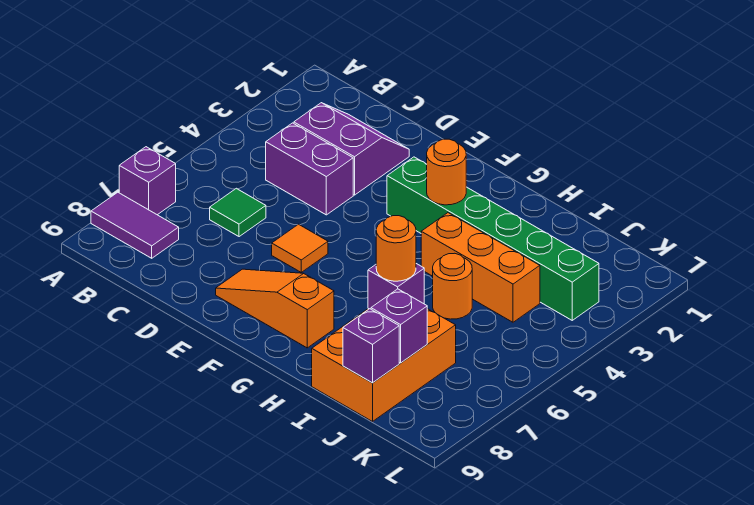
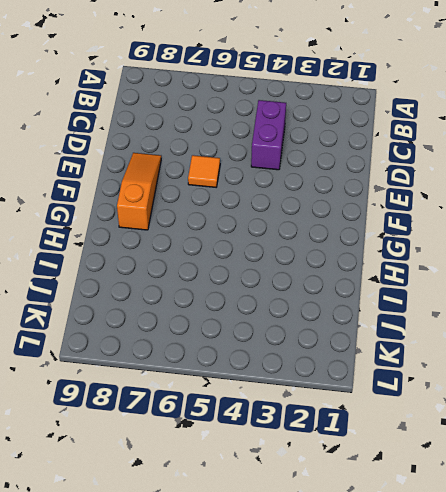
none -> purple 1x1 brick [119,147,176,215]
none -> purple 1x2 tile [91,192,179,258]
none -> purple 2x2 slope [294,103,409,195]

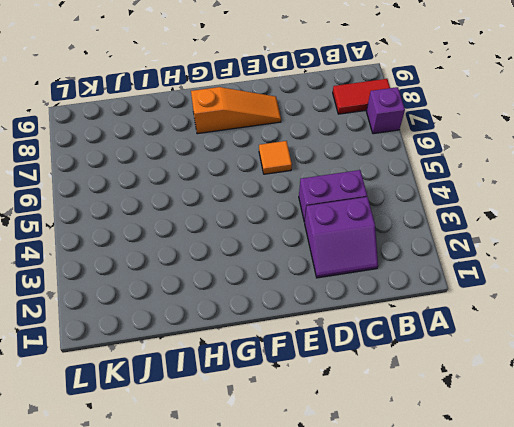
red 1x2 tile [333,79,390,114] -> purple 1x2 tile [91,192,179,258]
none -> green 1x1 tile [210,188,266,237]
none -> green 1x6 brick [387,157,599,320]
none -> orange 1x3 brick [421,213,540,322]

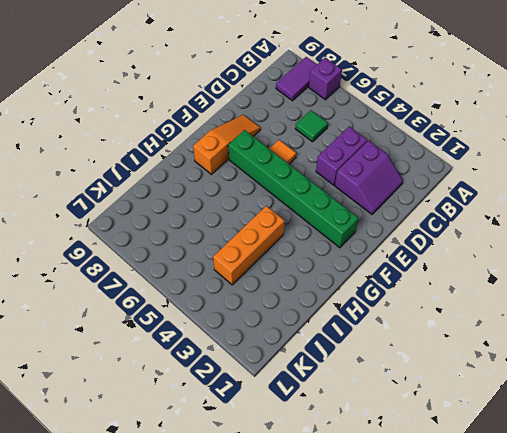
green 1x6 brick [228,130,358,248] -> green 1x6 brick turned to [387,157,599,320]
none -> orange 1x1 round brick [433,253,472,319]
none -> orange 2x3 brick [312,309,456,422]
none -> orange 1x1 round brick [427,139,466,205]

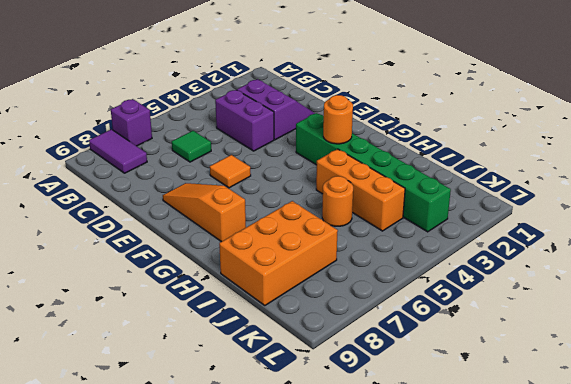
none -> purple 1x1 brick [368,264,424,309]
none -> purple 1x1 brick [371,289,427,363]
none -> purple 1x1 brick [343,309,399,383]

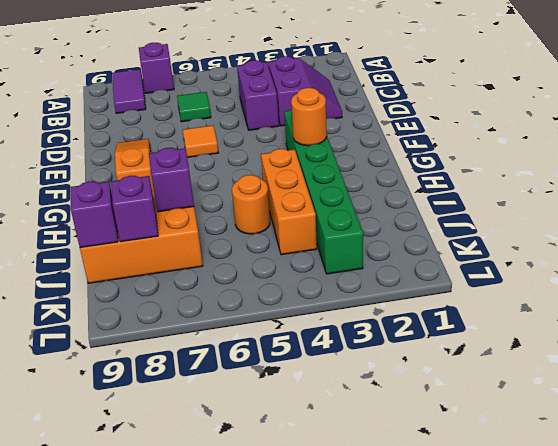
none -> orange 1x1 round brick [376,216,416,281]

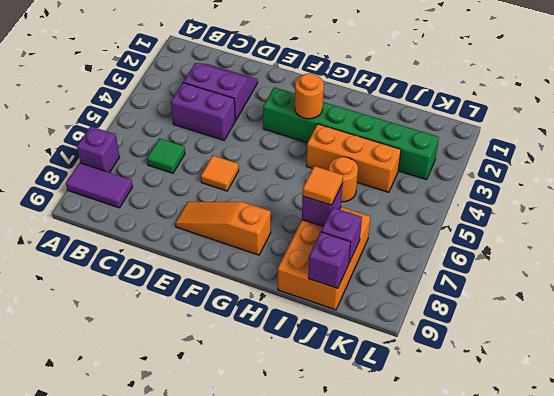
orange 1x1 tile [303,166,343,205] -> orange 1x1 round brick [376,216,416,281]

